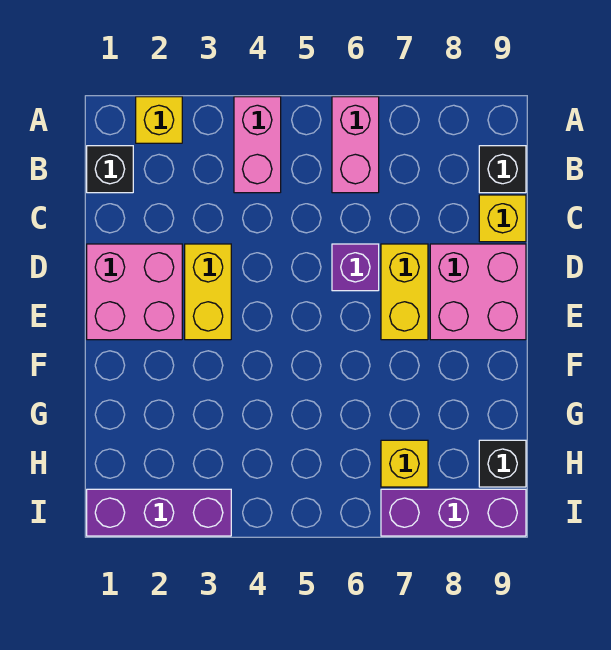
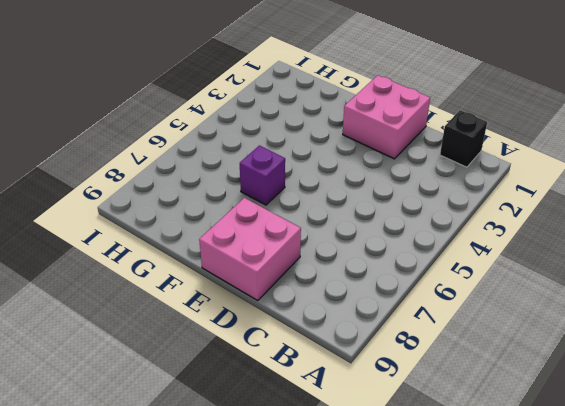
purple 1x1 brick [240,146,285,205] -> purple 1x1 brick moved to [332,244,379,291]
none -> yellow 1x1 brick [136,97,182,143]
none -> pink 1x2 brick [234,97,281,193]
none -> pink 1x2 brick [332,97,379,193]

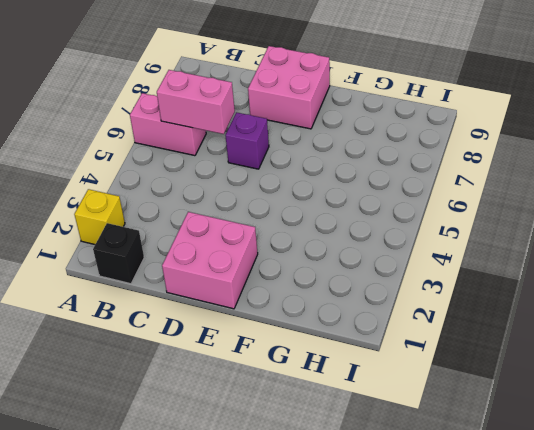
pink 1x2 brick [157,70,235,134] -> pink 1x2 brick moved to [234,97,281,193]
none -> black 1x1 brick [479,146,526,193]
none -> yellow 1x1 brick [479,195,526,242]
none -> yellow 1x2 brick [185,244,231,340]

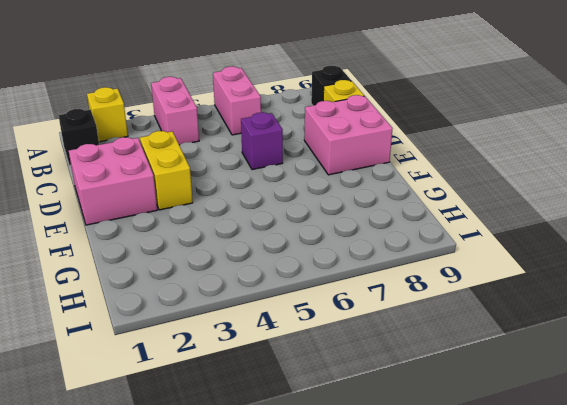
none -> yellow 1x2 brick [381,244,428,340]
none -> yellow 1x1 brick [381,440,428,487]
none -> black 1x1 brick [479,440,526,487]

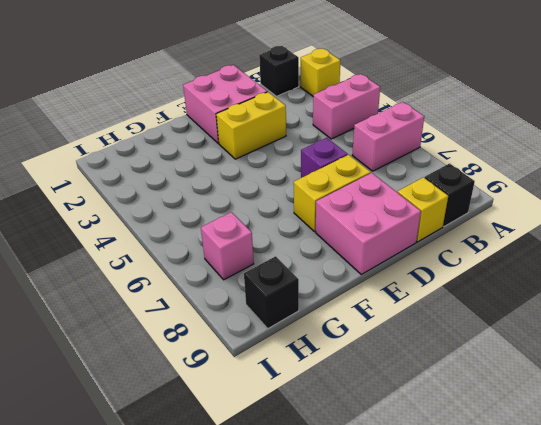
pink 1x1 brick [201,212,254,280] -> yellow 1x1 brick [381,440,428,487]
none -> purple 1x3 brick [87,489,231,536]
none -> purple 1x3 brick [381,489,526,536]

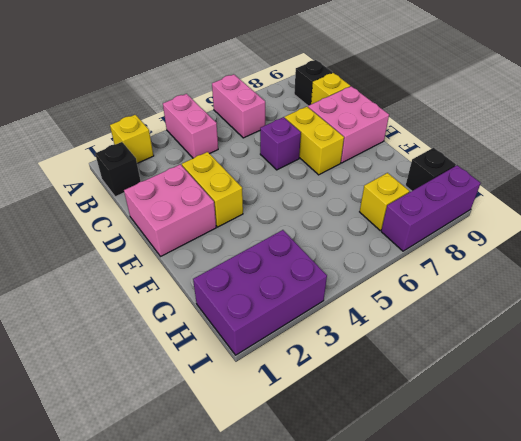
purple 2x3 brick [193,230,327,355] -> purple 1x3 brick [87,489,231,536]

